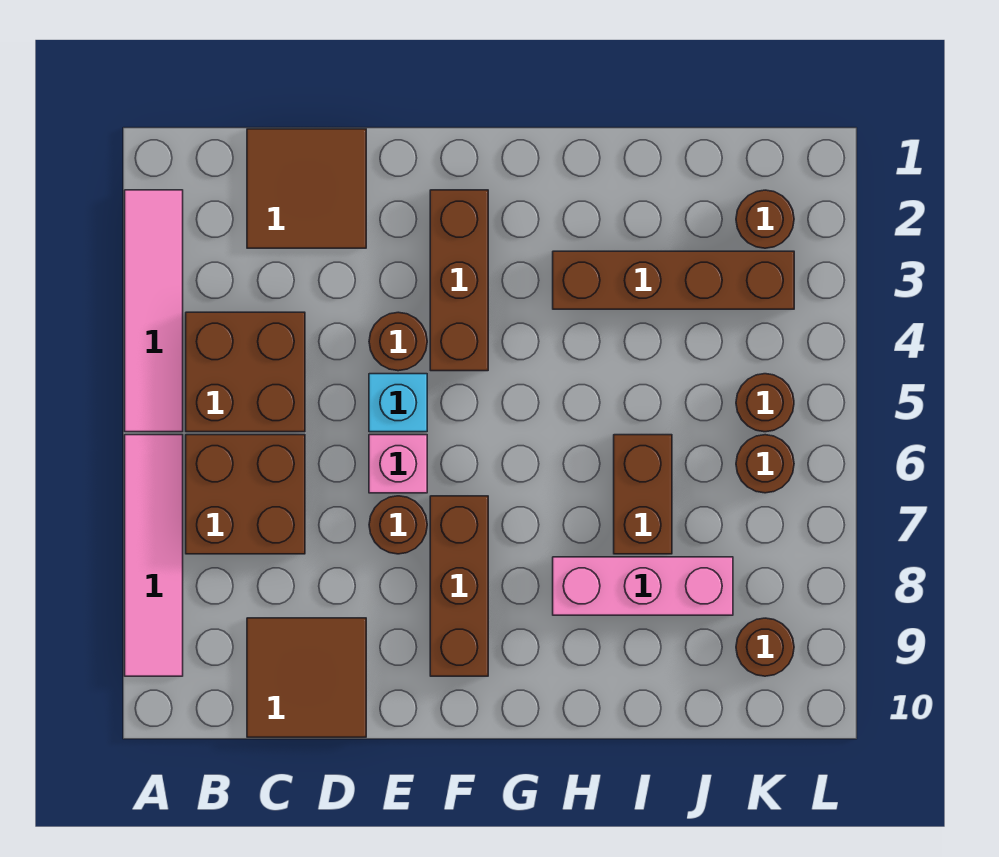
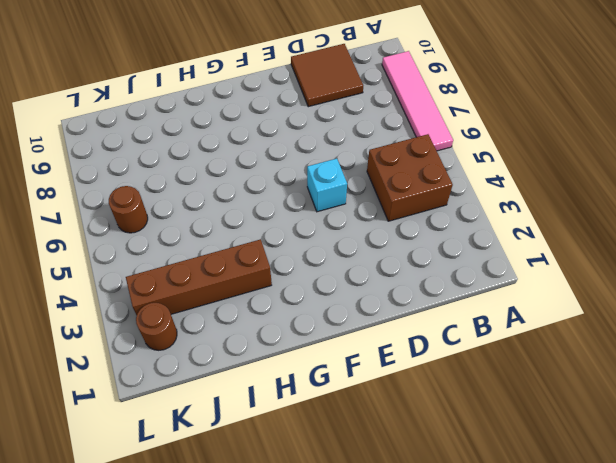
none -> pink 1x4 tile [125,190,183,432]
none -> brown 2x2 brick [186,435,305,554]
none -> brown 2x2 tile [247,129,366,248]

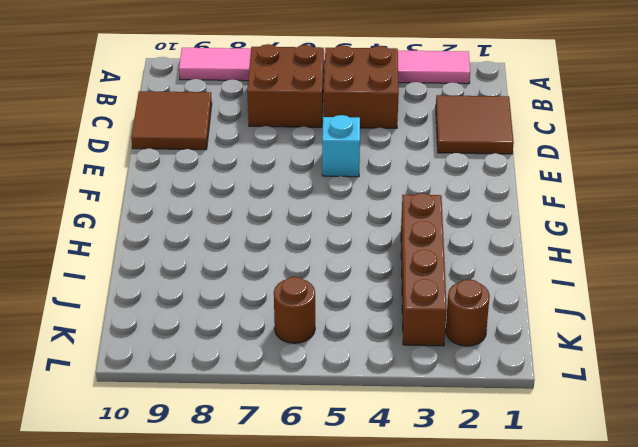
none -> brown 1x1 round brick [369,312,427,371]
none -> pink 1x1 brick [369,435,427,493]
none -> brown 1x1 round brick [369,496,427,554]

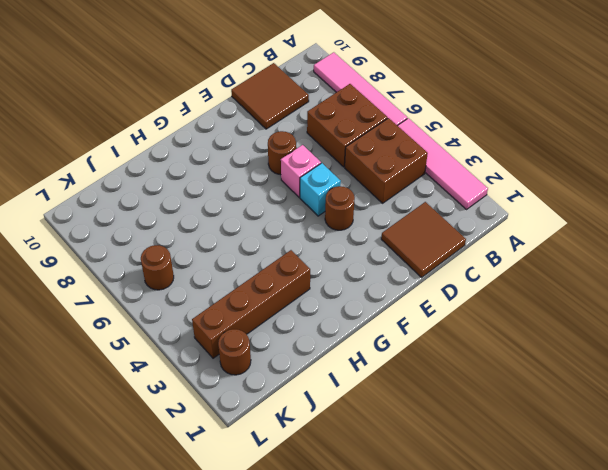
none -> brown 1x3 brick [430,190,488,371]
none -> brown 1x3 brick [430,496,488,676]
none -> pink 1x3 brick [553,557,733,615]

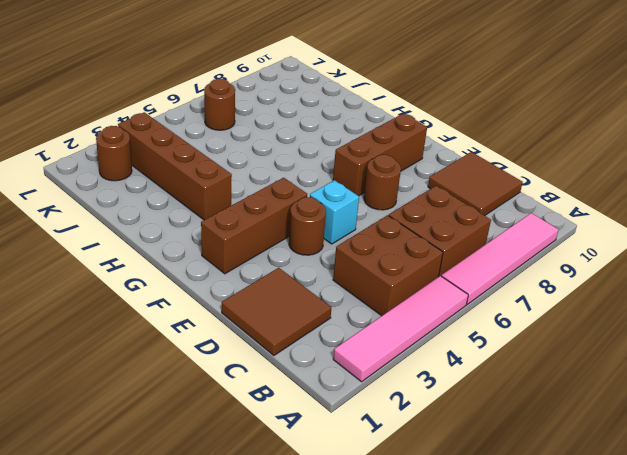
none -> pink 1x1 brick [369,435,427,493]
none -> pink 1x3 brick [553,557,733,615]
none -> brown 1x2 brick [614,435,672,554]

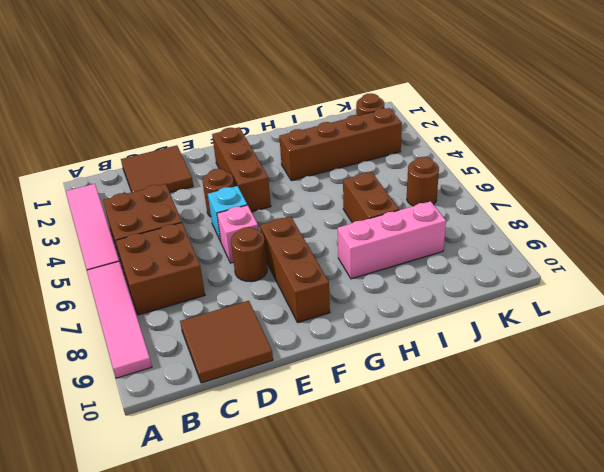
none -> brown 1x1 round brick [736,374,794,432]
none -> brown 1x1 round brick [736,618,794,676]

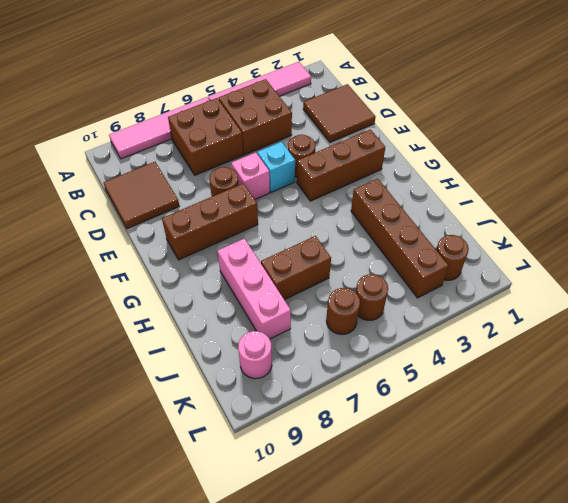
pink 1x1 round brick [238,331,272,379] -> brown 1x1 round brick [736,618,794,676]

